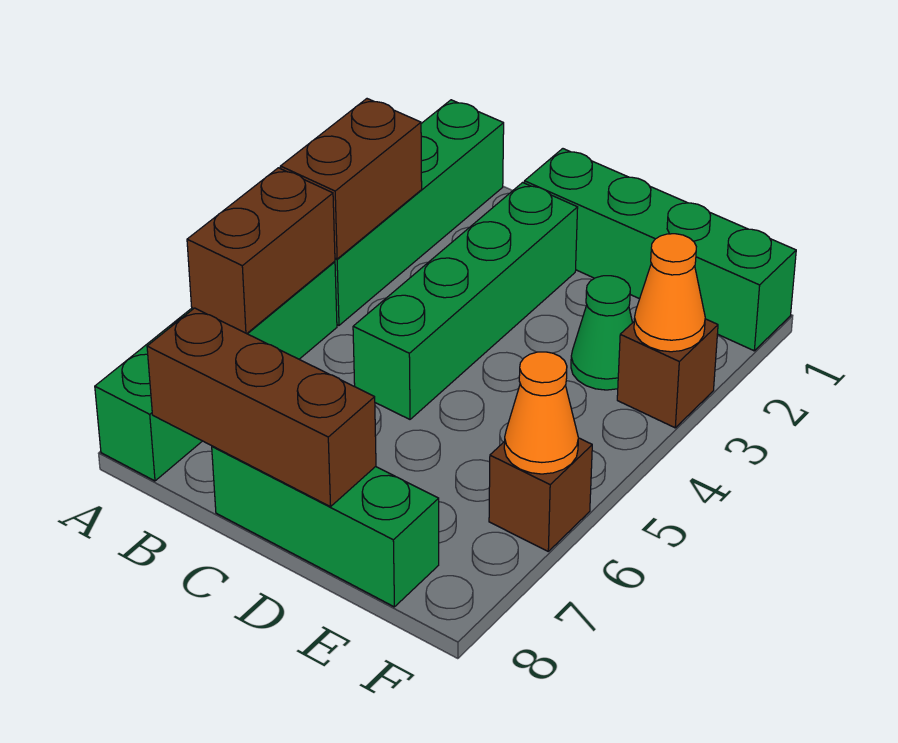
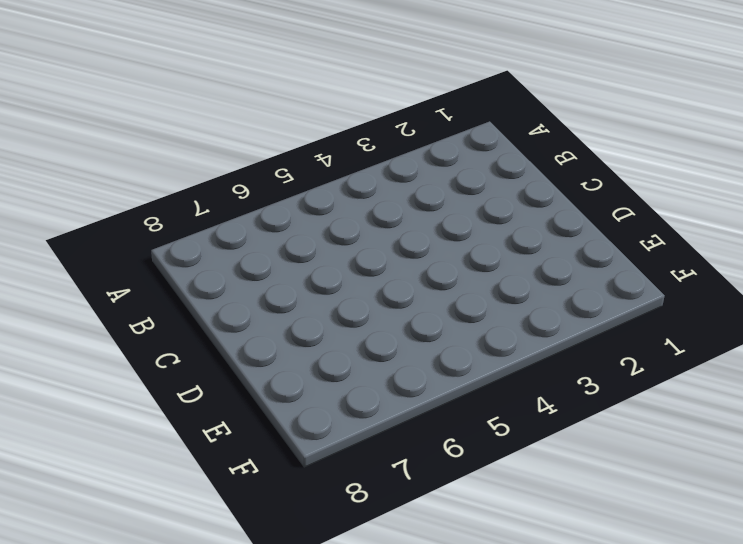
none -> green 1x4 brick [335,100,504,325]
none -> green 1x4 brick [95,261,337,481]
none -> green 1x4 brick [524,149,796,351]

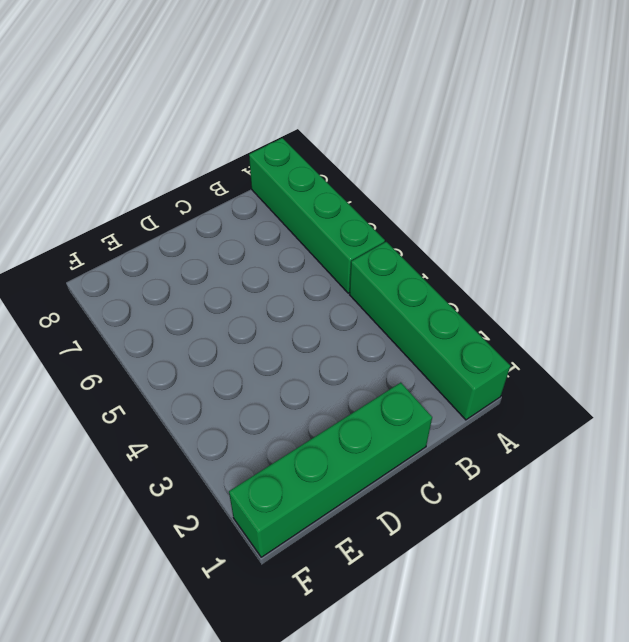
none -> green 1x4 brick [353,183,578,419]
none -> green 1x3 brick [212,446,439,607]
none -> green 1x1 cone [571,276,632,390]

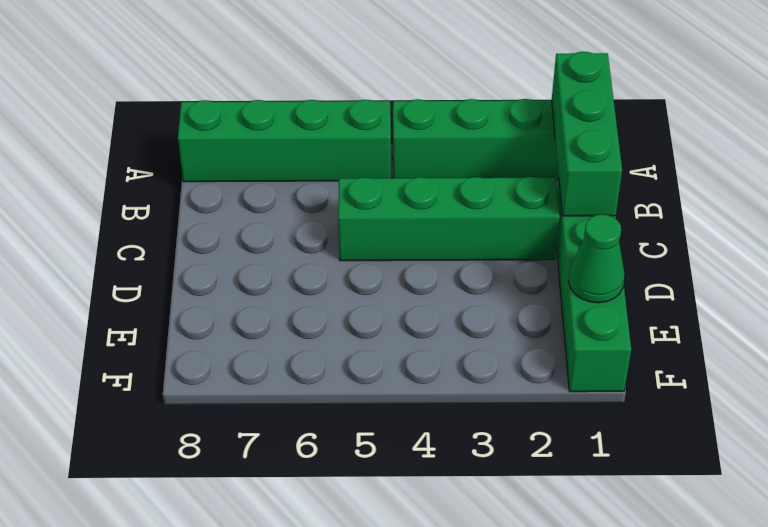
green 1x3 brick [552,52,622,216] -> green 1x3 brick moved to [212,446,439,607]
green 1x1 cone [568,214,625,303] -> green 1x1 cone moved to [571,276,632,390]
none -> brown 1x1 brick [617,319,718,428]
none -> brown 1x1 brick [489,438,592,551]
none -> brown 1x2 brick [280,99,422,259]

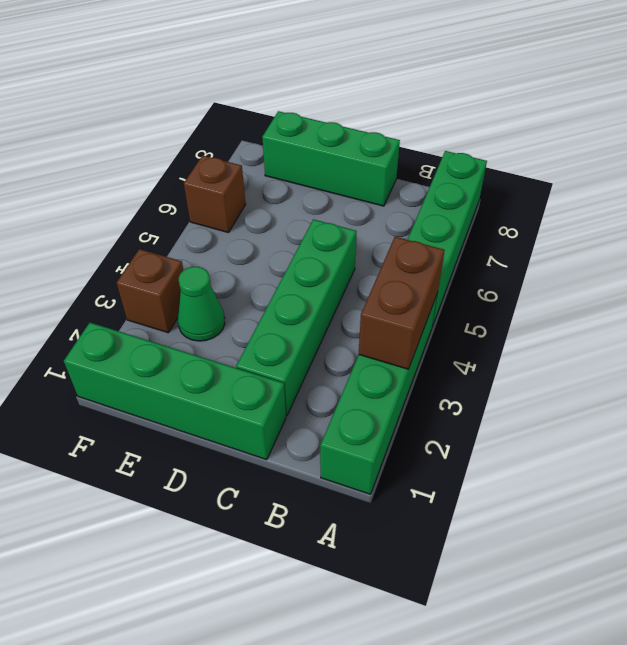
none -> brown 1x2 brick [187,168,335,334]
none -> brown 1x3 brick [147,308,376,507]
none -> orange 1x1 cone [634,234,705,352]

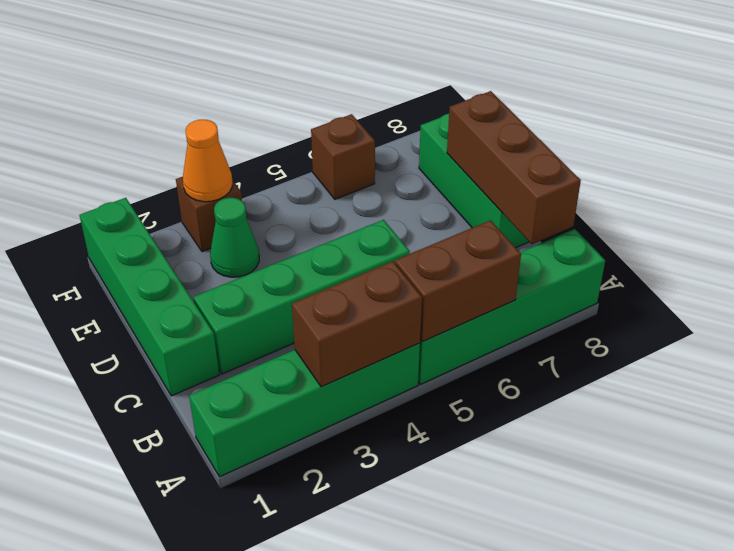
none -> orange 1x1 cone [504,352,578,474]

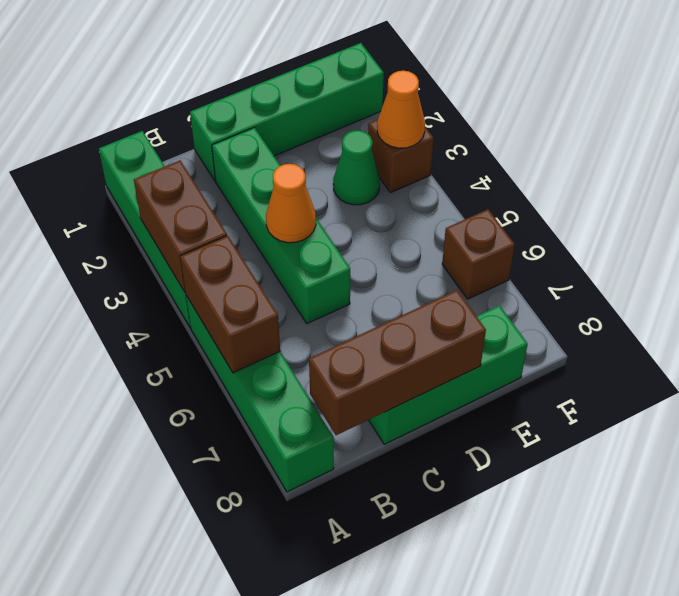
orange 1x1 cone [266,164,316,243] -> orange 1x1 cone moved to [504,352,578,474]

